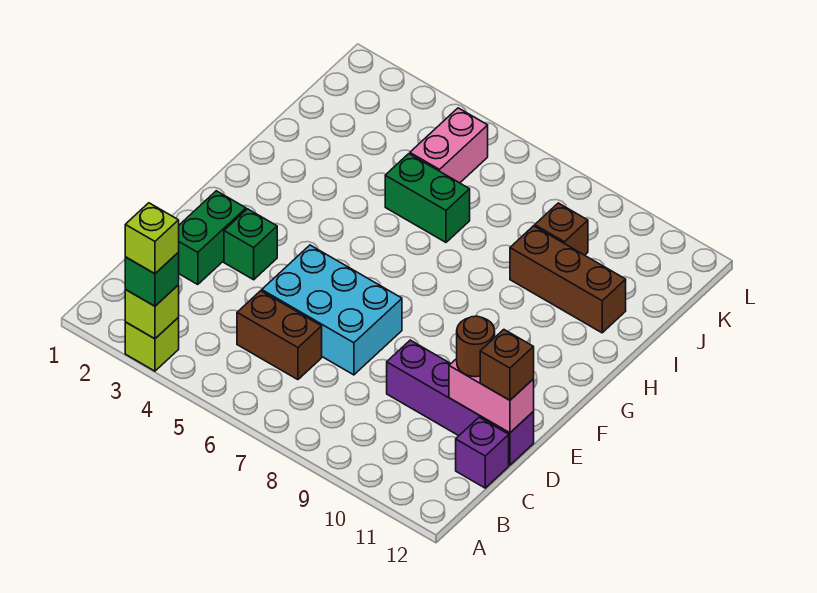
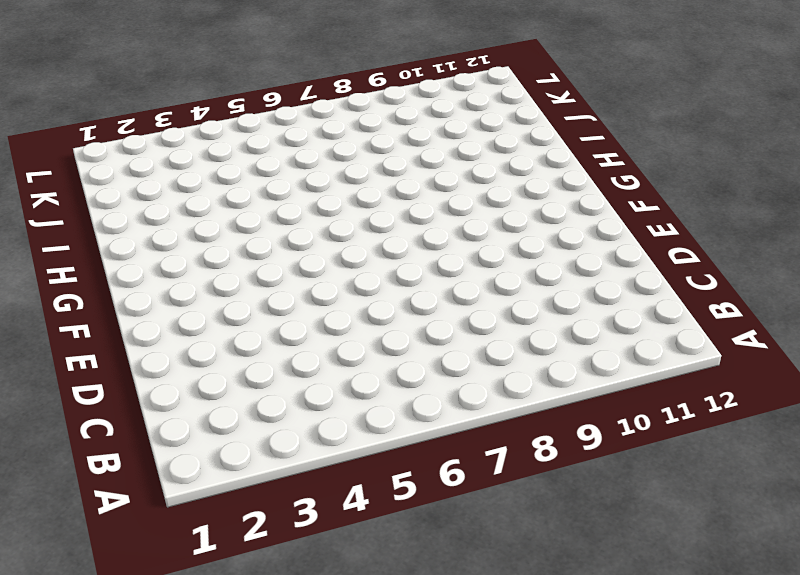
none -> lime 1x1 brick [125,318,179,371]
none -> brown 1x2 brick [237,291,322,380]
none -> purple 1x1 brick [456,417,509,488]

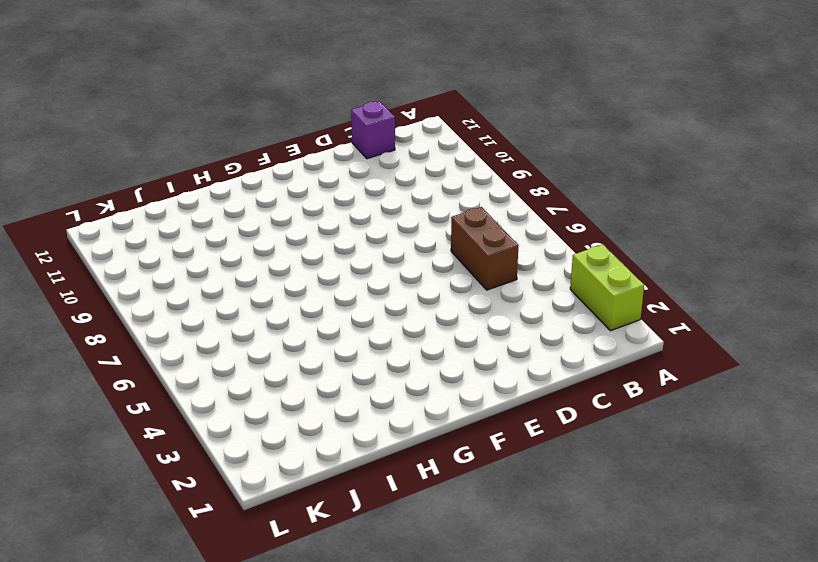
lime 1x2 brick [570,244,644,331] -> lime 1x1 brick [125,318,179,371]
none -> green 1x2 brick [178,191,246,285]
none -> cyan 2x3 brick [262,245,402,375]
none -> purple 1x4 brick [387,340,534,465]

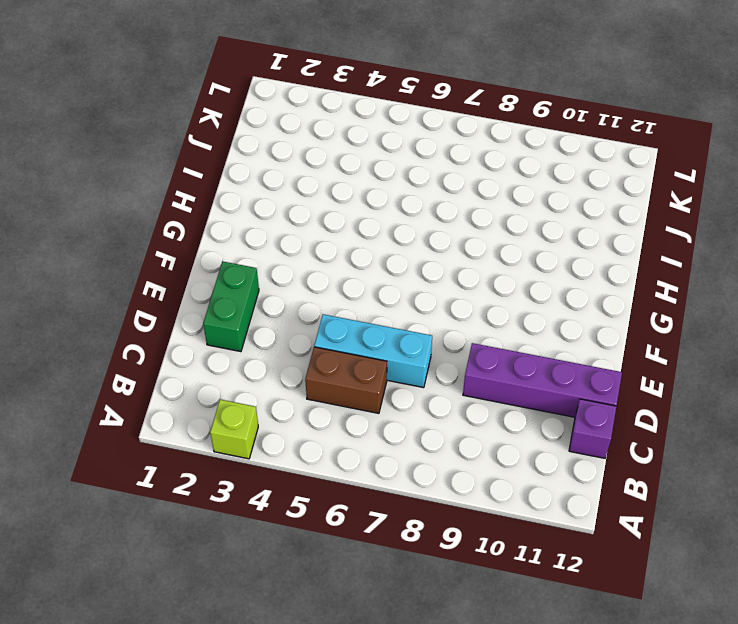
cyan 1x3 brick [314,314,432,388] -> cyan 2x3 brick [262,245,402,375]
none -> green 1x1 brick [224,209,277,280]
none -> green 1x2 brick [385,154,470,242]
none -> brown 1x3 brick [510,226,626,333]

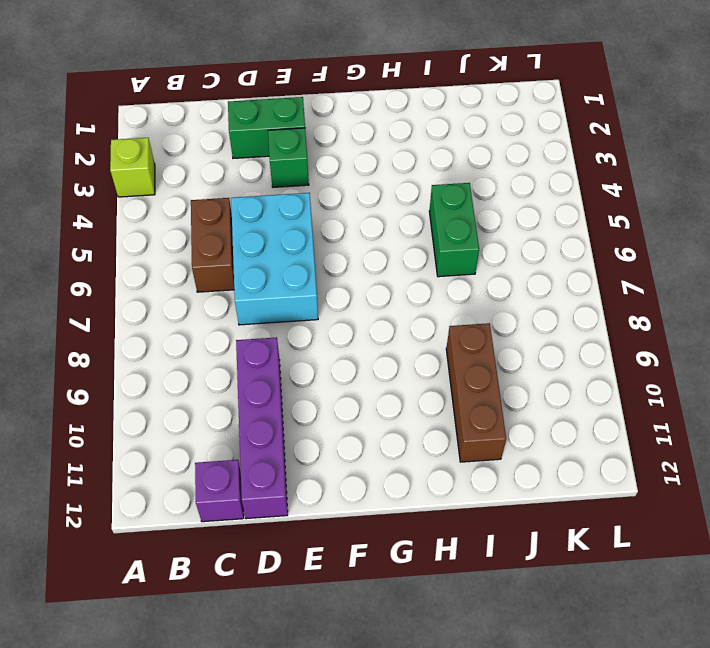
none -> pink 1x2 brick [410,108,488,183]
none -> brown 1x1 brick [535,203,588,255]
none -> lime 1x1 brick [125,285,179,339]

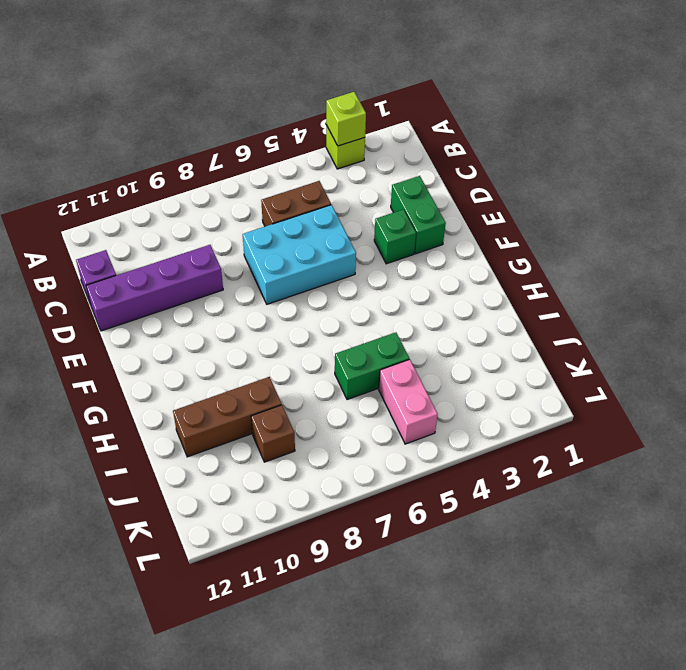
none -> pink 1x2 brick [449,359,534,433]
none -> green 1x1 brick [125,253,179,306]
none -> brown 1x1 round brick [457,316,495,377]

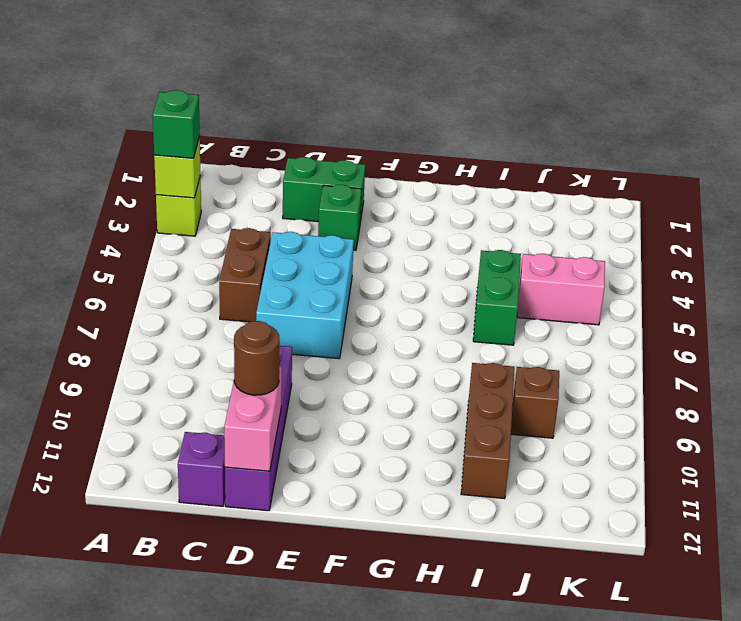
none -> brown 1x1 brick [480,330,534,400]
none -> lime 1x1 brick [125,203,179,274]

